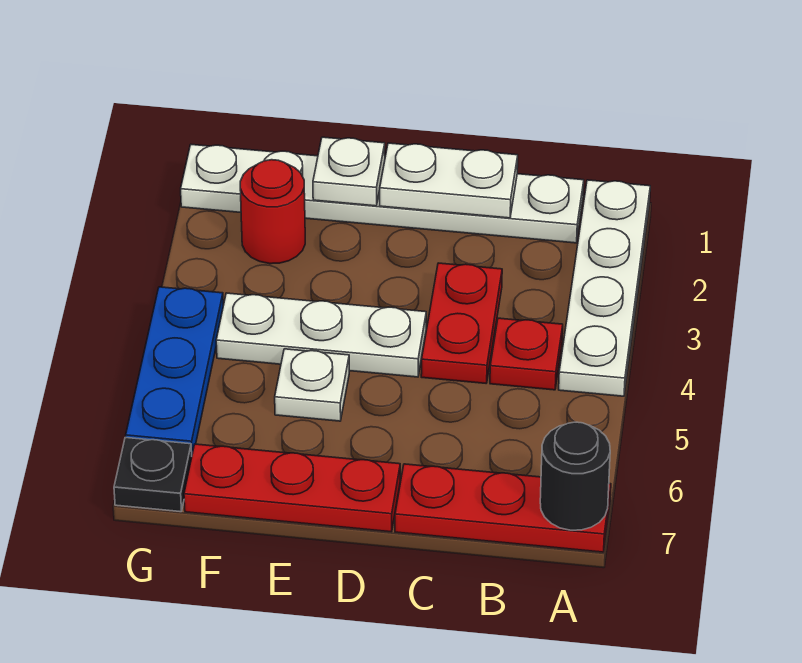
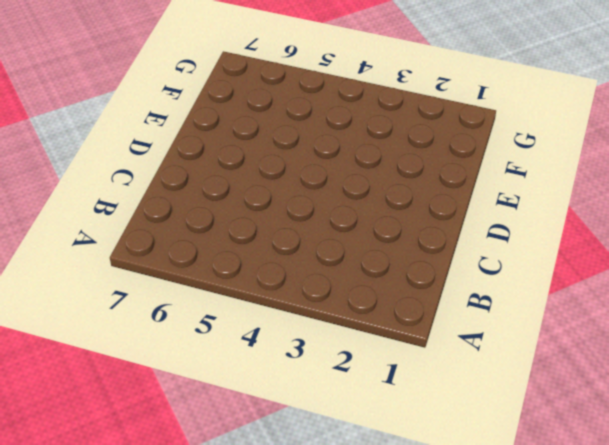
none -> white 1x4 plate [559,180,650,396]
none -> red 1x3 plate [395,464,611,552]
none -> white 1x6 plate [181,145,584,243]

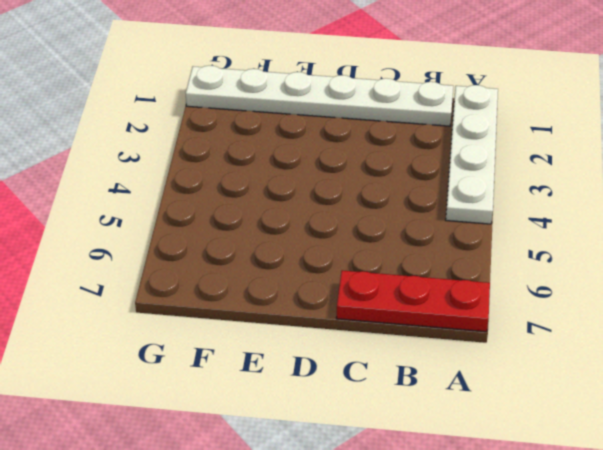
none -> red 1x1 plate [490,318,563,390]
none -> red 1x2 plate [421,263,502,383]
none -> white 1x3 plate [216,293,426,377]

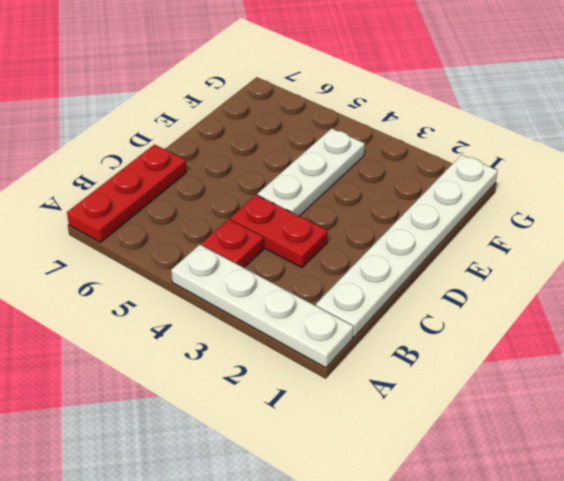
none -> red 1x3 plate [184,444,400,532]
none -> white 1x1 plate [275,349,349,421]
none -> red 1x1 round brick [240,160,305,264]

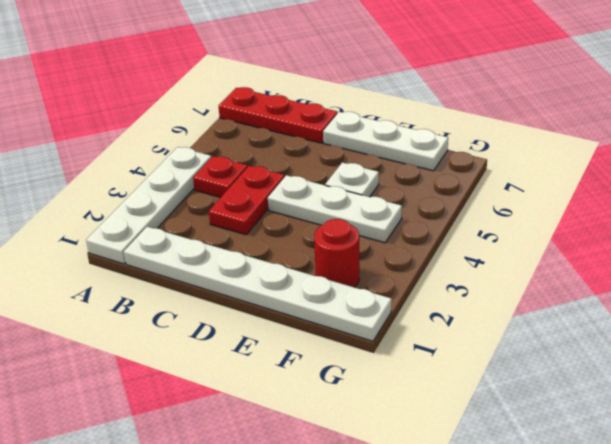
white 1x3 plate [323,112,448,171] -> red 1x3 plate [184,444,400,532]
none -> blue 1x3 plate [126,287,223,453]
none -> black 1x1 plate [114,437,192,512]
none -> black 1x1 round brick [540,422,610,530]

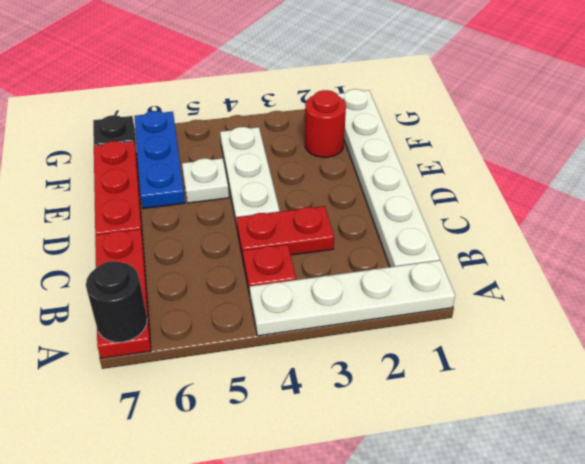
blue 1x3 plate [134,111,185,209] -> blue 1x3 plate turned to [126,287,223,453]
none -> white 1x2 plate [380,143,518,218]
none -> white 1x1 plate [313,137,385,206]

